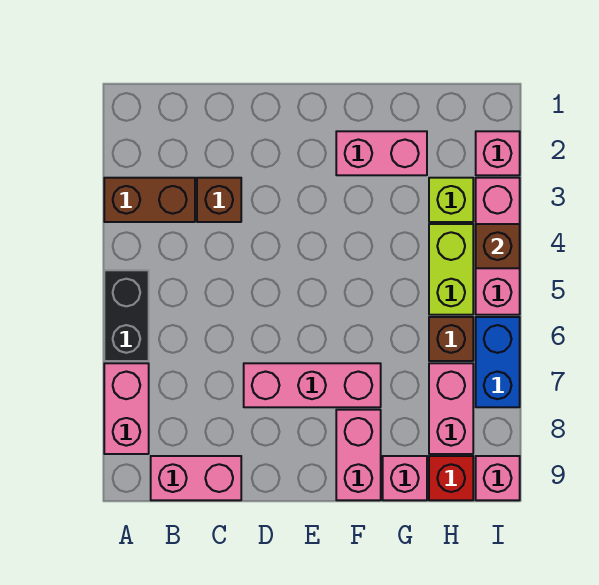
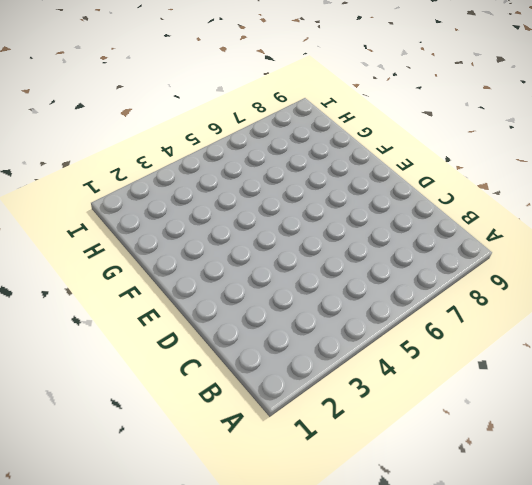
none -> brown 1x2 brick [104,178,195,222]
none -> black 1x2 brick [104,270,149,361]
none -> pink 1x2 brick [104,363,149,454]

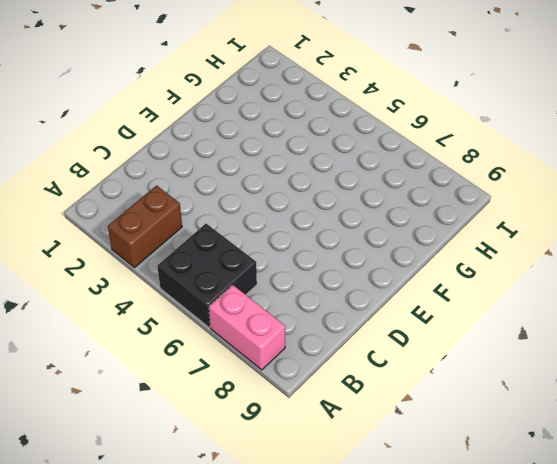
black 2x2 brick [157,224,257,328] -> black 1x2 brick [104,270,149,361]
none -> pink 1x2 brick [151,456,241,500]
none -> brown 1x1 brick [197,178,241,222]
none -> pink 1x3 brick [244,363,381,407]

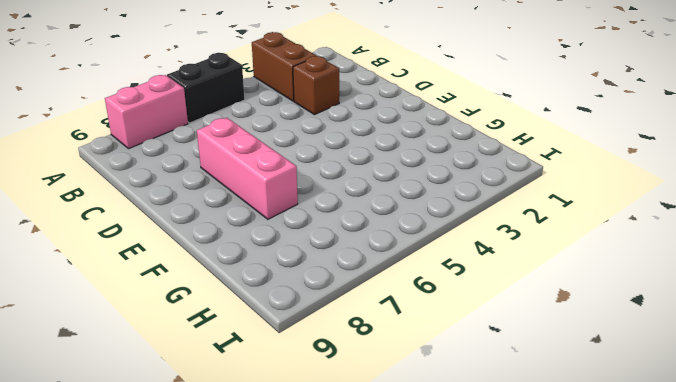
none -> pink 1x2 brick [151,456,241,500]
none -> pink 1x2 brick [336,131,427,175]
none -> pink 1x2 brick [336,410,381,500]

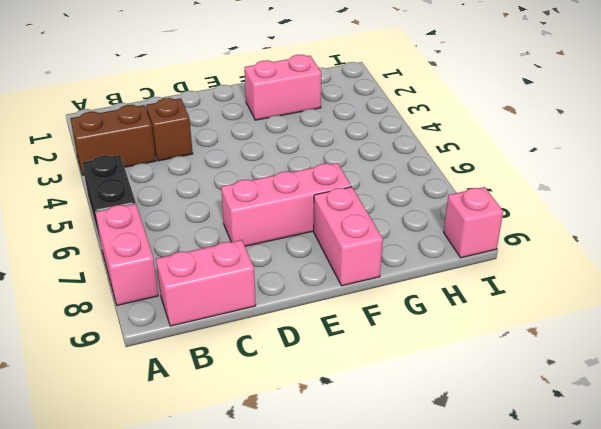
none -> pink 1x1 brick [383,456,427,500]
none -> lime 1x1 brick [429,178,473,222]
none -> lime 1x2 brick [429,224,473,315]

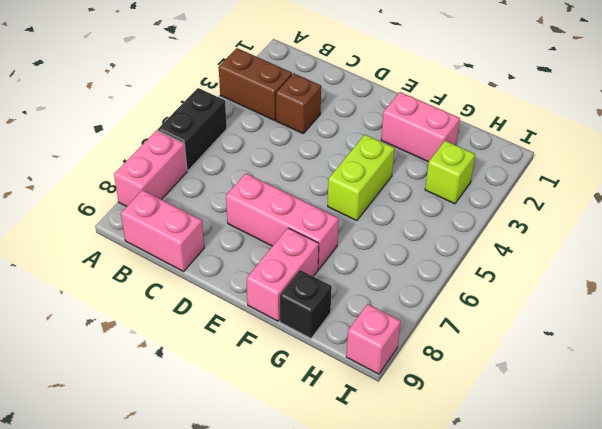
lime 1x2 brick [328,135,394,221] -> lime 1x2 brick moved to [429,224,473,315]
black 1x1 brick [280,270,332,338] -> pink 1x1 brick [383,456,427,500]
none -> brown 1x1 brick [429,317,473,361]
none -> pink 1x2 brick [429,363,473,454]
none -> red 1x1 brick [429,456,473,500]

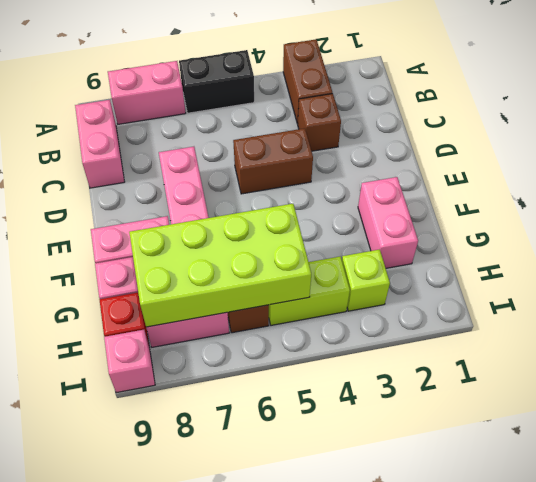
brown 1x2 brick [233,128,313,194] -> none
lime 2x4 brick [129,204,311,327] -> none
none -> pink 1x1 brick [476,131,520,175]
none -> pink 1x3 brick [476,178,520,315]
none -> blue 1x2 brick [476,317,520,407]

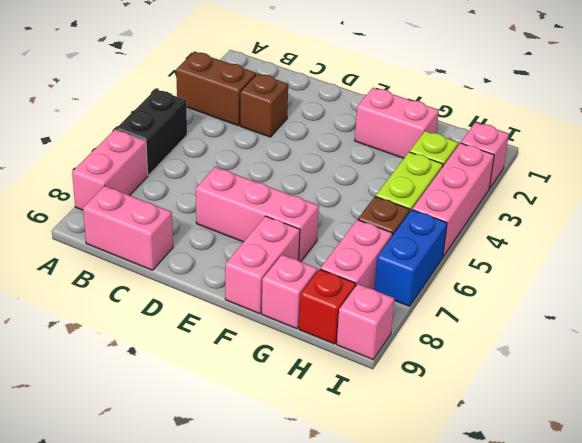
none -> brown 1x1 brick [476,224,520,268]

